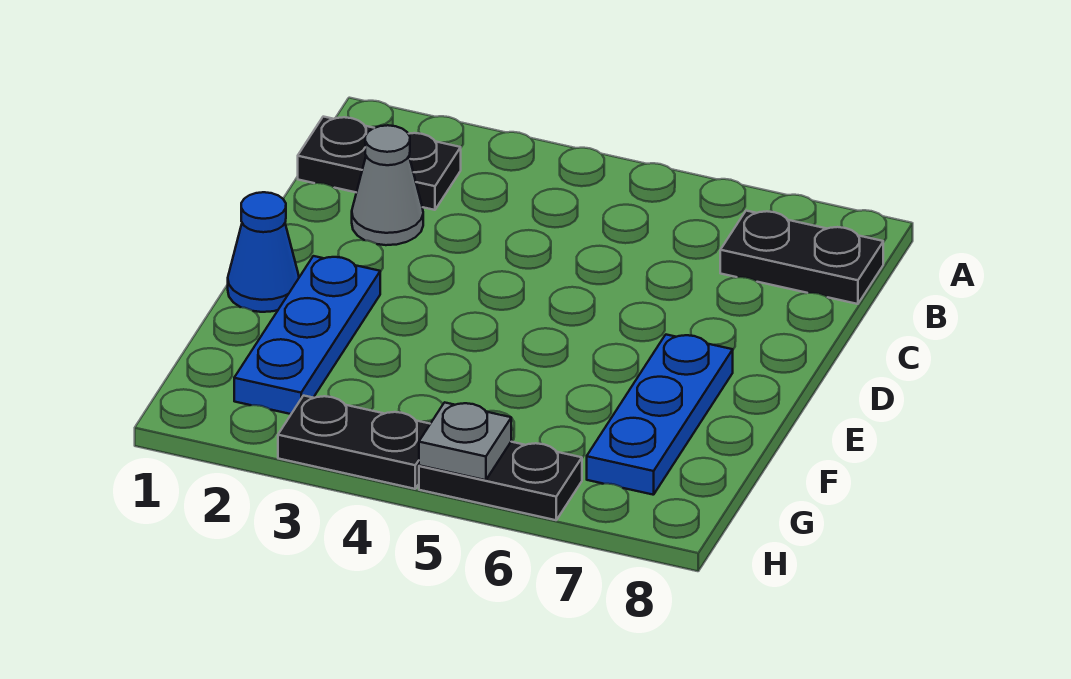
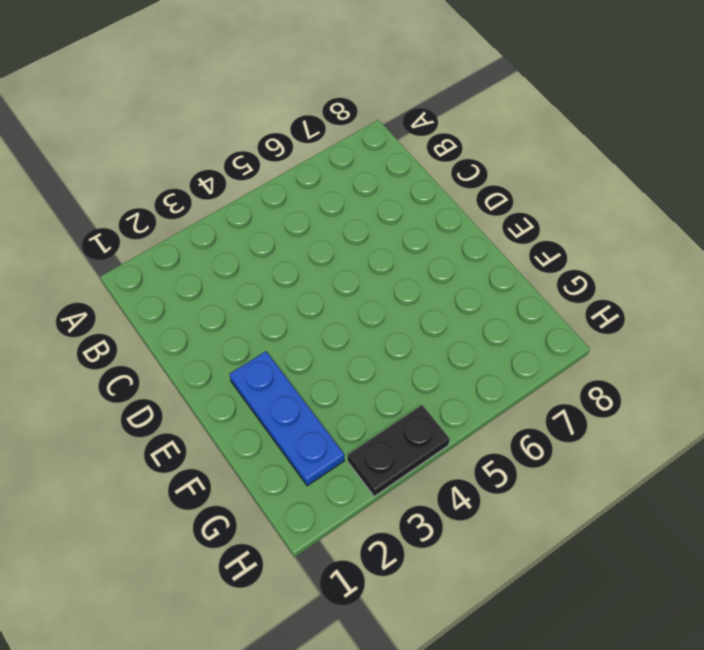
none -> black 1x2 plate [298,117,461,210]
none -> black 1x2 plate [720,211,883,304]

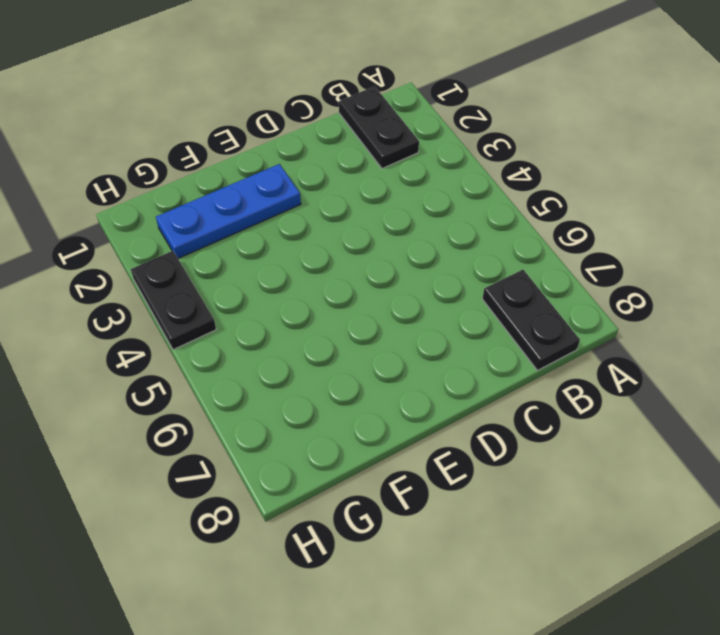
none -> grey 1x1 cone [352,125,423,245]
none -> blue 1x1 cone [228,192,299,312]

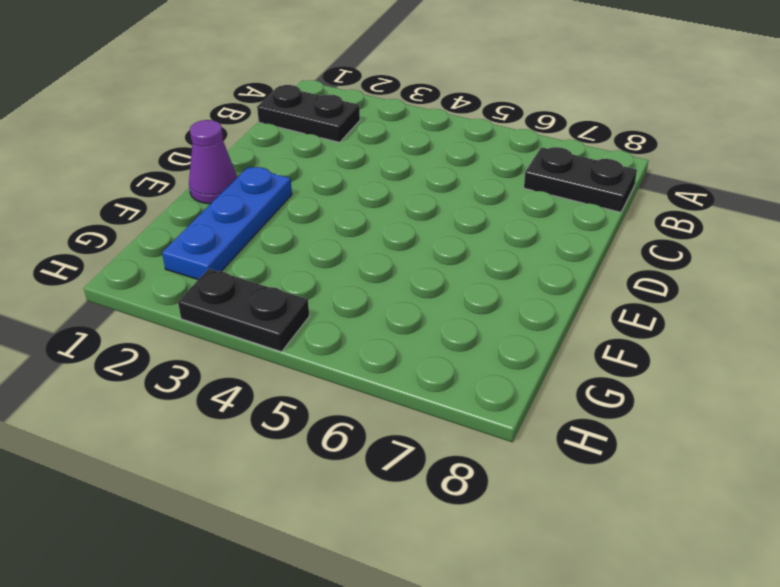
purple 1x1 cone [189,120,237,204] -> blue 1x1 cone [228,192,299,312]
none -> grey 1x1 cone [352,125,423,245]
none -> blue 1x3 plate [587,335,733,495]

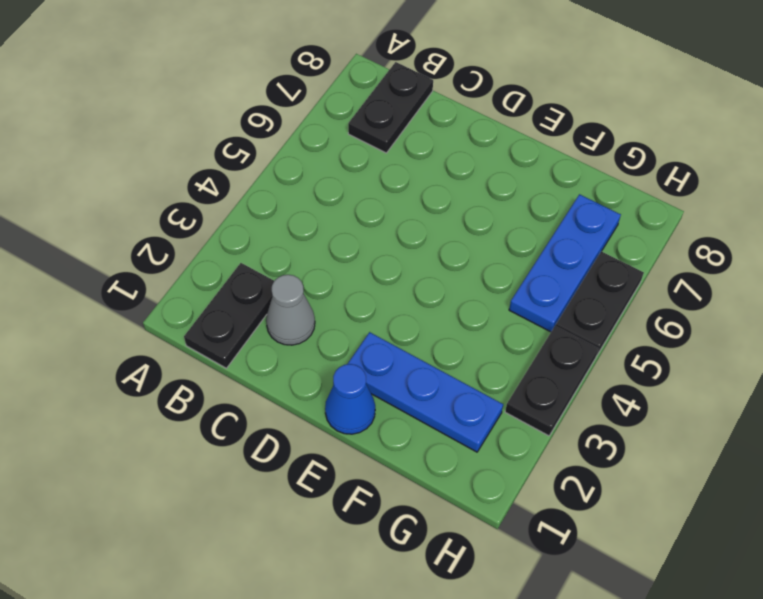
blue 1x3 plate [509,194,621,332] -> blue 1x3 plate turned to [587,335,733,495]
none -> grey 1x1 plate [419,402,511,480]

